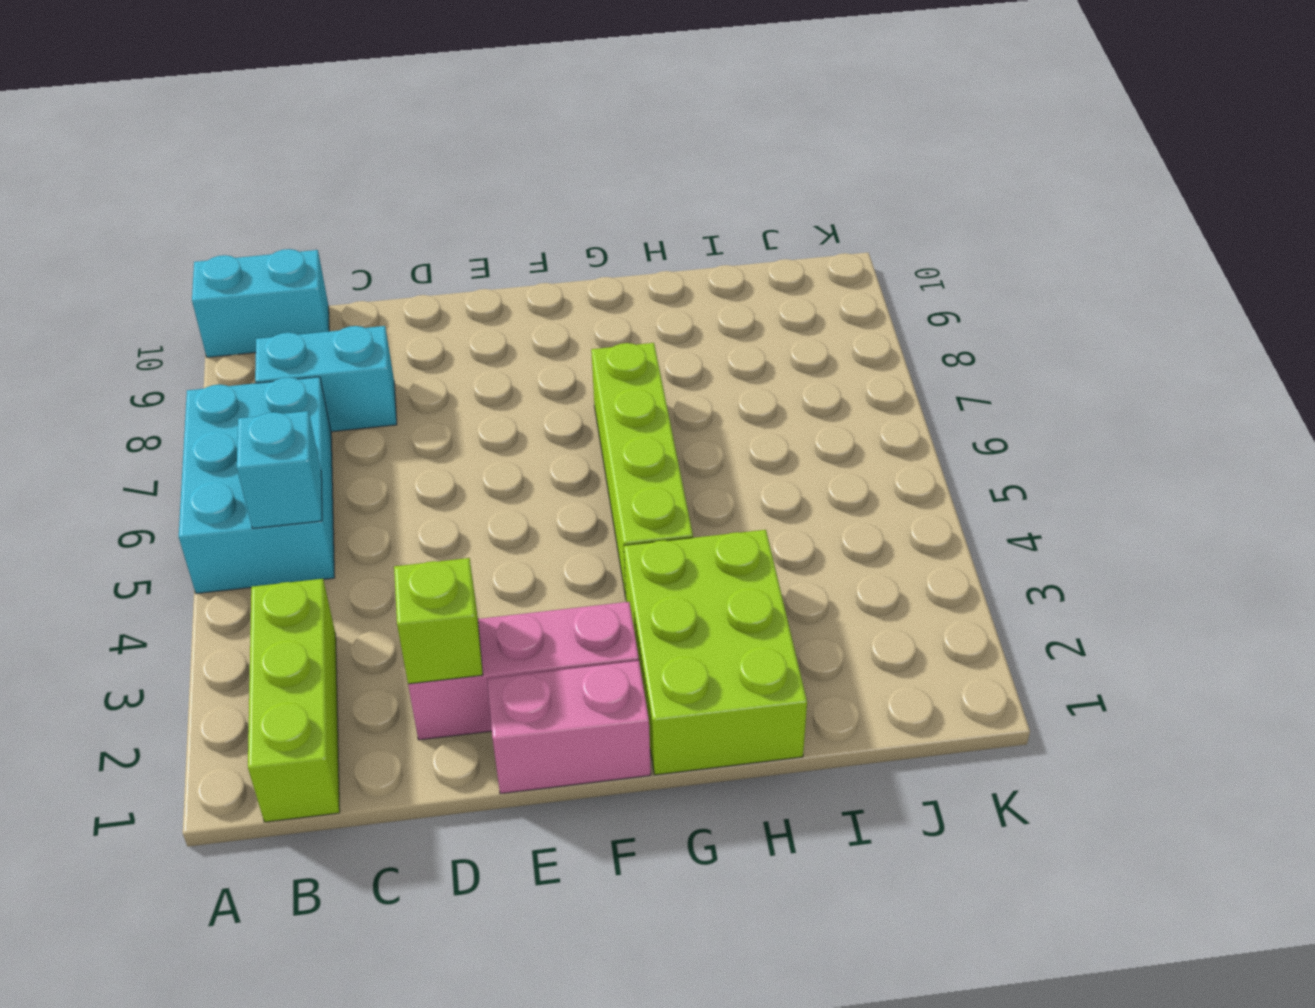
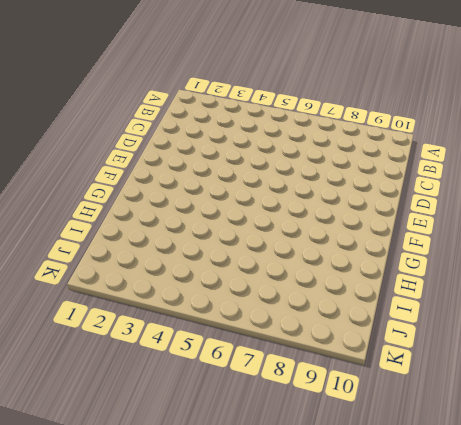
none -> cyan 2x3 brick [179,377,335,594]
none -> cyan 1x2 brick [192,249,329,357]

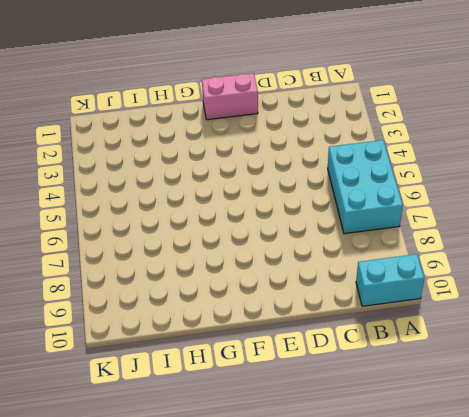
none -> lime 1x3 brick [248,579,340,822]
none -> cyan 1x2 brick [255,326,397,432]

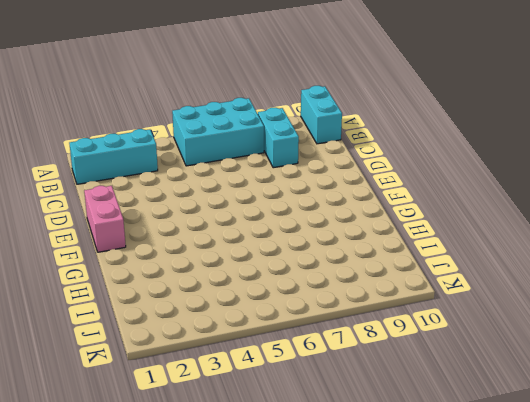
cyan 1x3 brick [69,129,158,184] -> lime 1x3 brick [248,579,340,822]
none -> pink 1x3 brick [408,602,639,740]
none -> lime 2x3 brick [624,530,807,775]

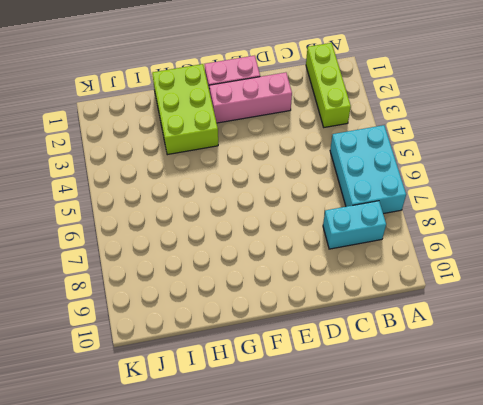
none -> cyan 1x2 brick [192,249,329,357]
none -> lime 1x4 brick [591,343,693,597]

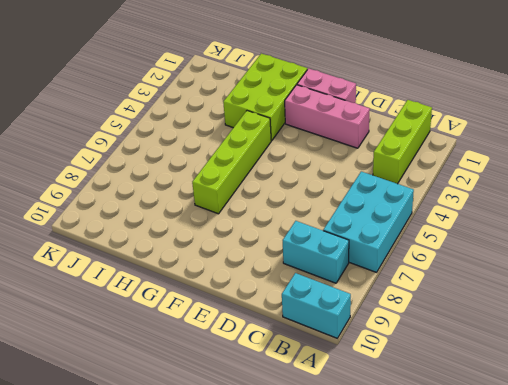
none -> cyan 1x1 brick [237,411,322,528]
none -> lime 1x1 brick [394,558,483,684]

